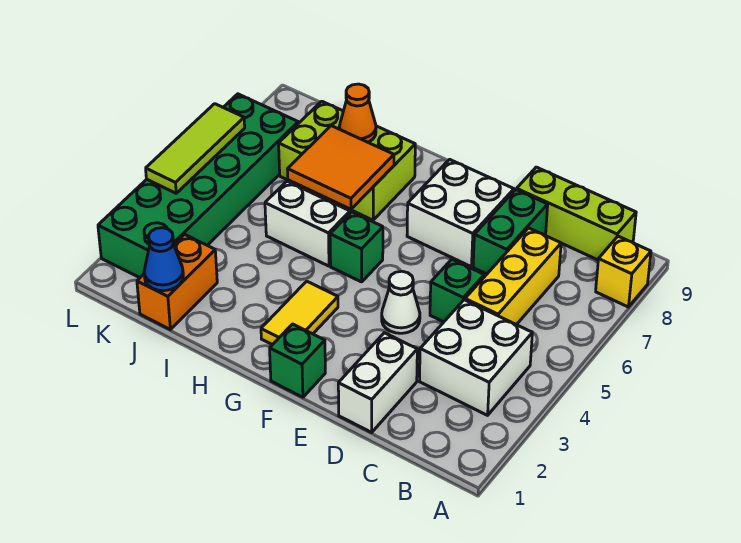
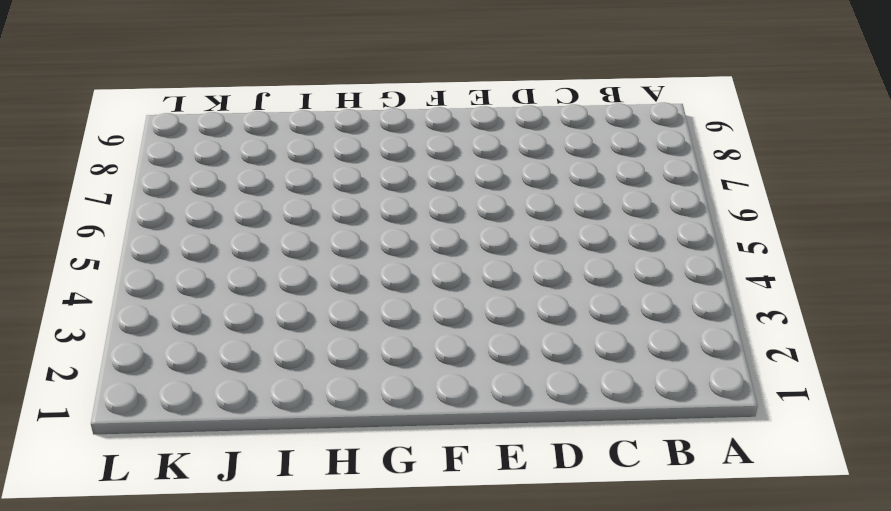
none -> yellow 1x1 brick [596,236,651,307]
none -> white 2x2 brick [419,300,532,415]
none -> lime 1x3 brick [517,167,636,260]

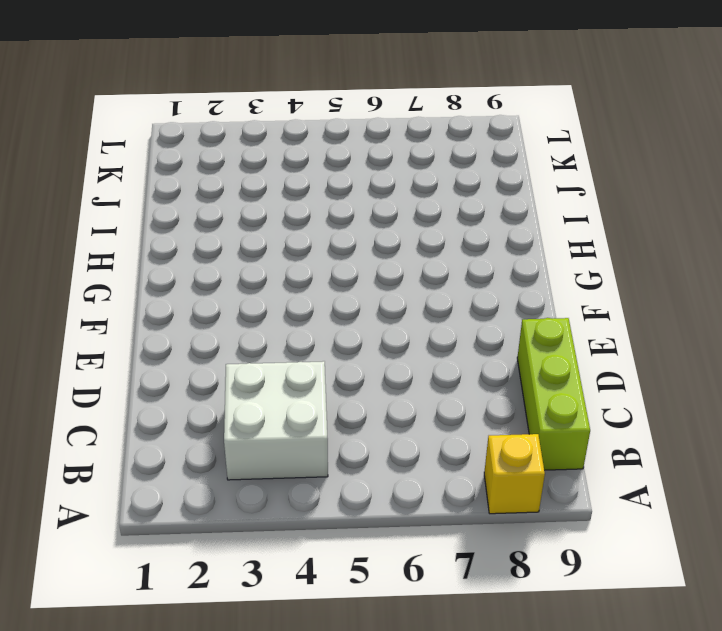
none -> yellow 1x3 brick [465,228,561,325]
none -> white 1x2 brick [338,333,417,432]
none -> green 1x1 brick [430,259,484,322]

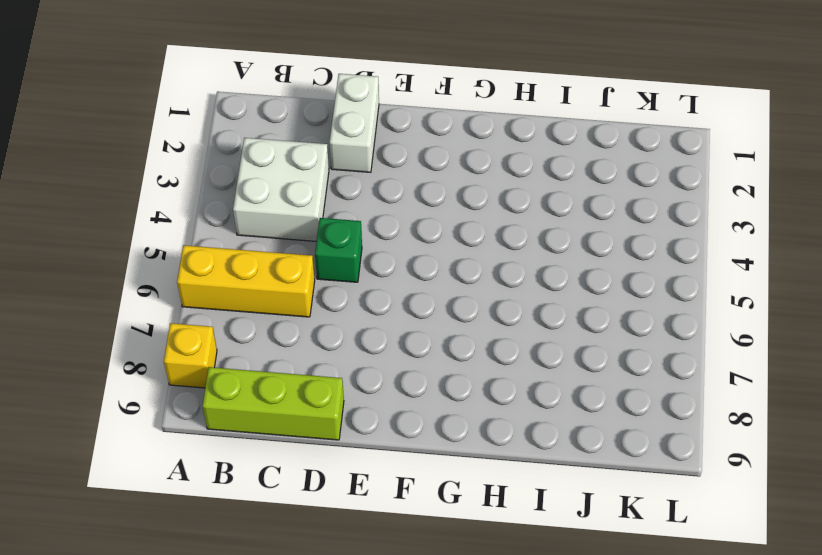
yellow 1x3 brick [177,245,315,317] -> yellow 1x3 brick turned to [465,228,561,325]
none -> green 1x2 brick [473,190,548,274]
none -> white 1x1 cone [382,271,420,333]
none -> white 2x2 brick [407,159,514,267]

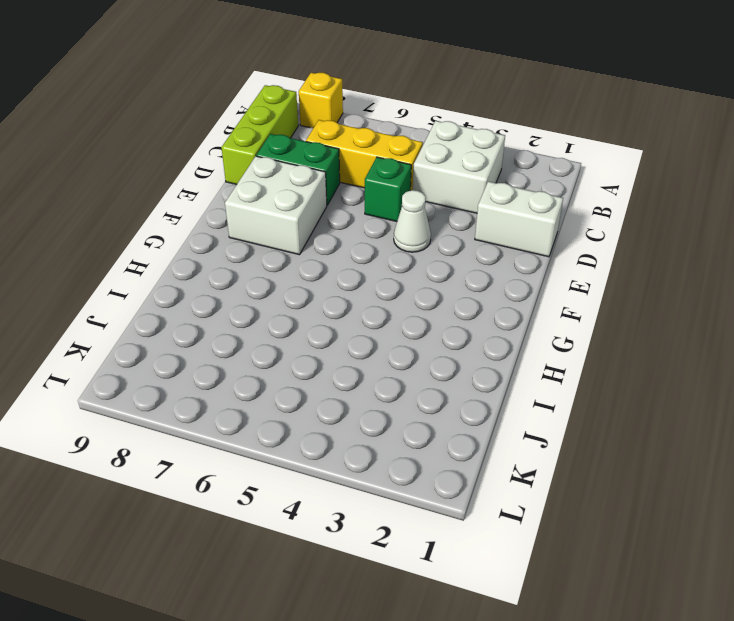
none -> green 1x1 brick [270,324,325,397]
none -> yellow 1x2 tile [261,281,338,345]
none -> green 1x1 brick [330,212,383,282]

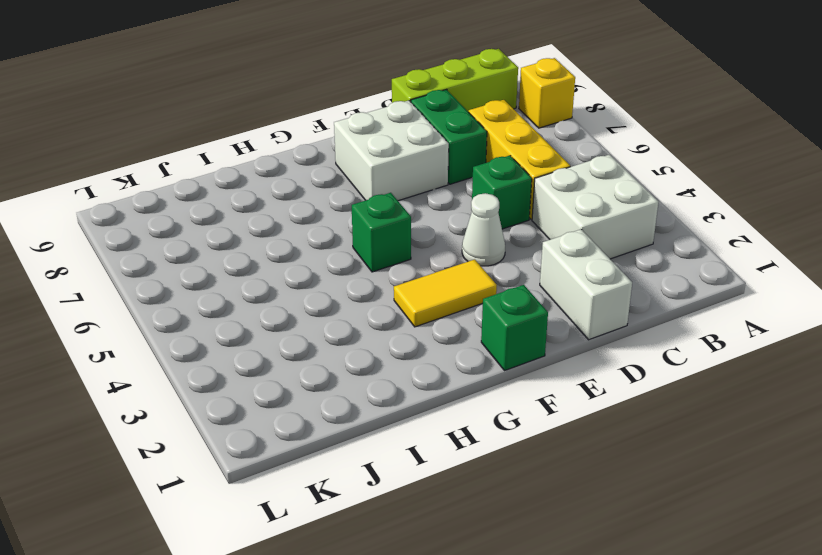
yellow 1x2 tile [394,259,497,327] -> yellow 1x2 tile turned to [261,281,338,345]
none -> white 1x2 brick [265,181,350,266]
none -> lime 2x3 brick [279,101,415,220]
none -> orange 1x2 brick [137,235,217,329]

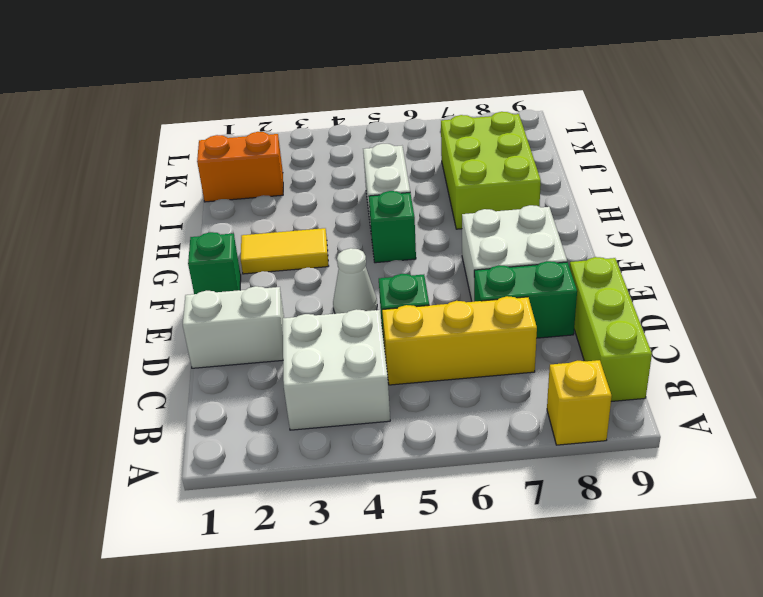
none -> green 2x6 brick [98,94,298,278]
none -> orange 2x2 tile [287,126,394,209]
none -> orange 1x1 cone [339,84,376,142]

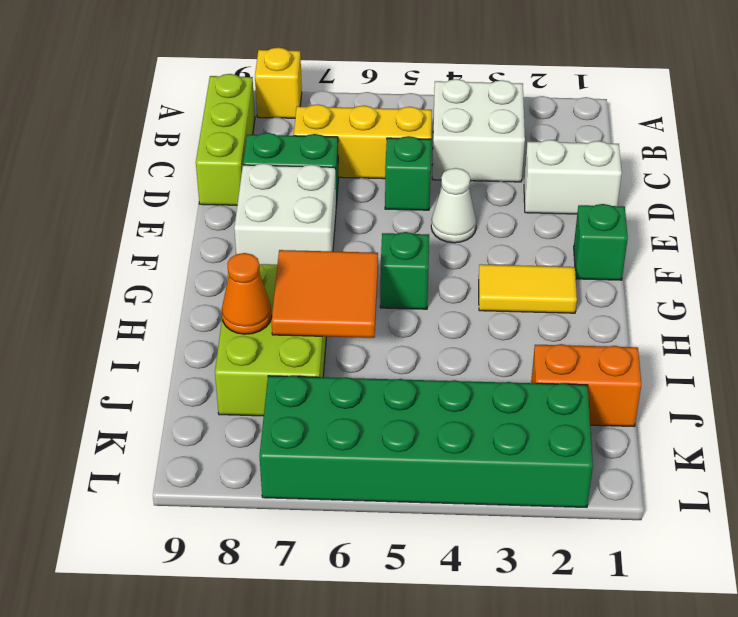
none -> white 1x2 brick [265,181,350,266]
none -> blue 1x1 cone [144,228,183,291]
none -> lime 1x3 tile [146,104,245,193]

